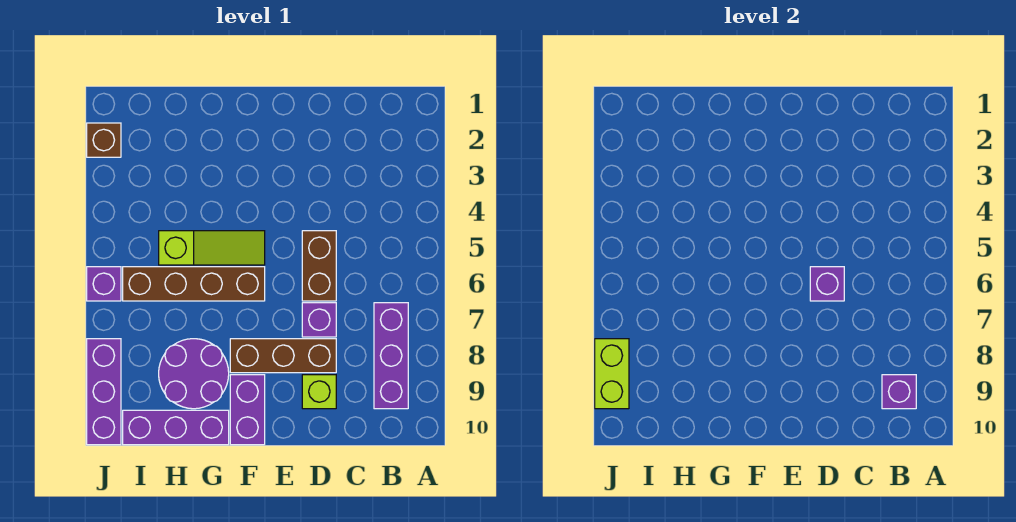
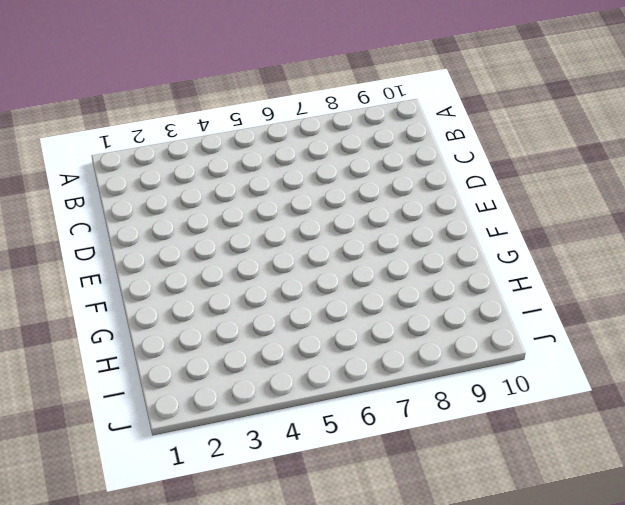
none -> purple 1x3 brick [374,303,408,409]
none -> brown 1x2 brick [302,231,336,301]
none -> purple 1x1 brick [302,303,336,337]

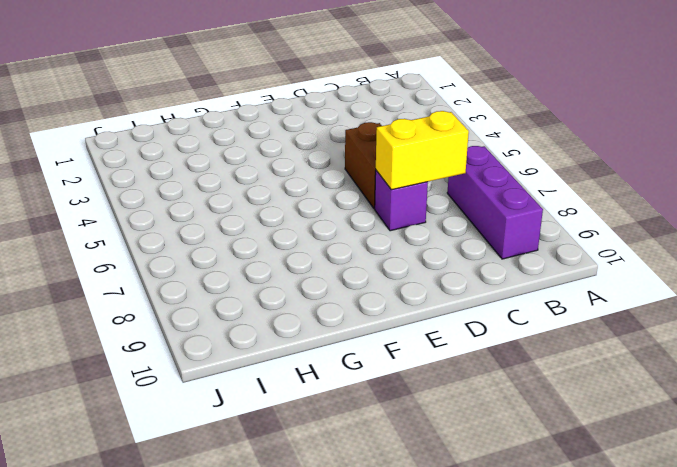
yellow 1x2 brick [376,111,469,190] -> none
none -> brown 1x3 brick [230,339,336,373]
none -> lime 1x1 brick [302,375,336,409]
none -> lime 1x3 slope [159,231,265,265]

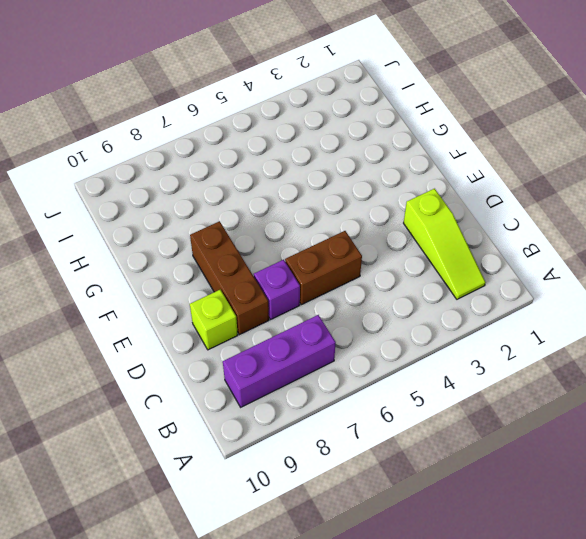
lime 1x3 slope [404,189,485,299] -> lime 1x3 slope moved to [159,231,265,265]
none -> brown 1x4 brick [123,267,265,301]
none -> purple 1x2 brick [230,375,265,445]
none -> purple 2x2 round brick [159,339,229,409]

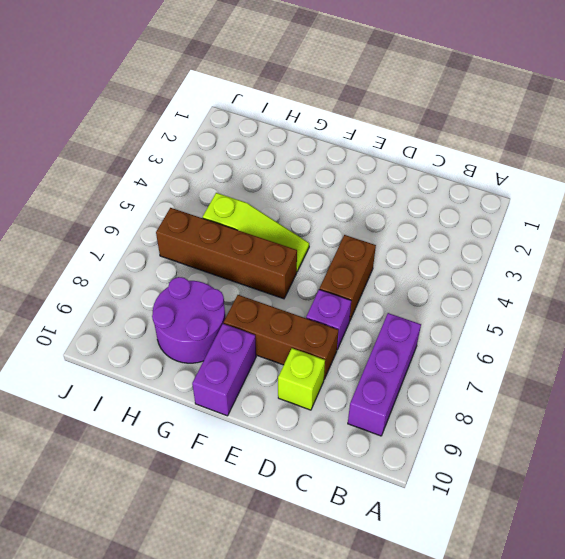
none -> purple 1x3 brick [123,410,229,445]
none -> brown 1x1 brick [87,123,121,157]
none -> purple 1x1 brick [87,267,121,301]

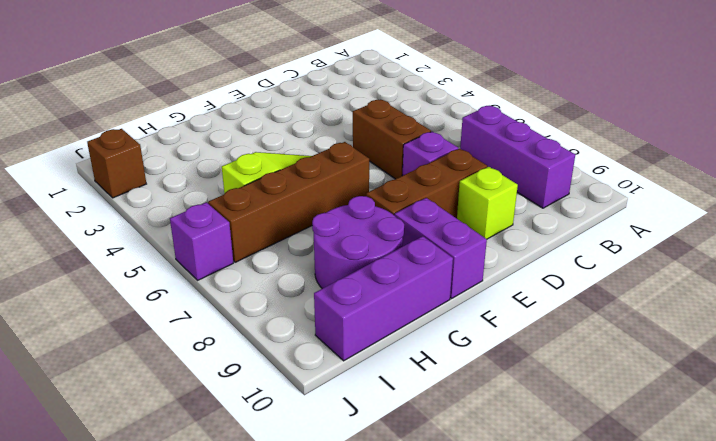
none -> purple 1x3 brick [87,339,121,445]
none -> purple 1x1 brick [882,375,916,409]
none -> purple 1x1 brick [810,267,844,301]

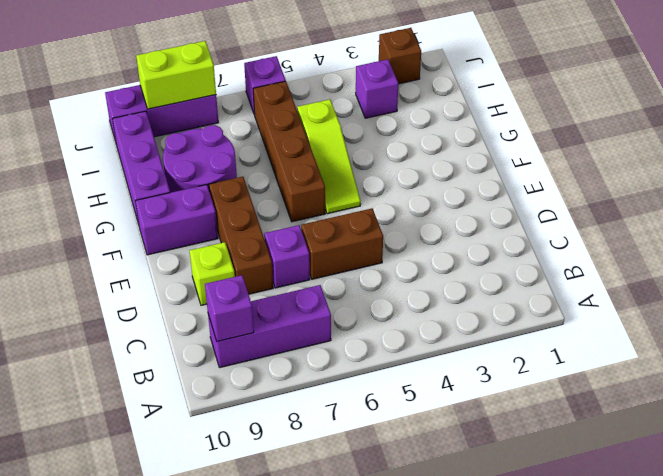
purple 1x1 brick [356,59,398,118] -> purple 1x1 brick moved to [810,267,844,301]

